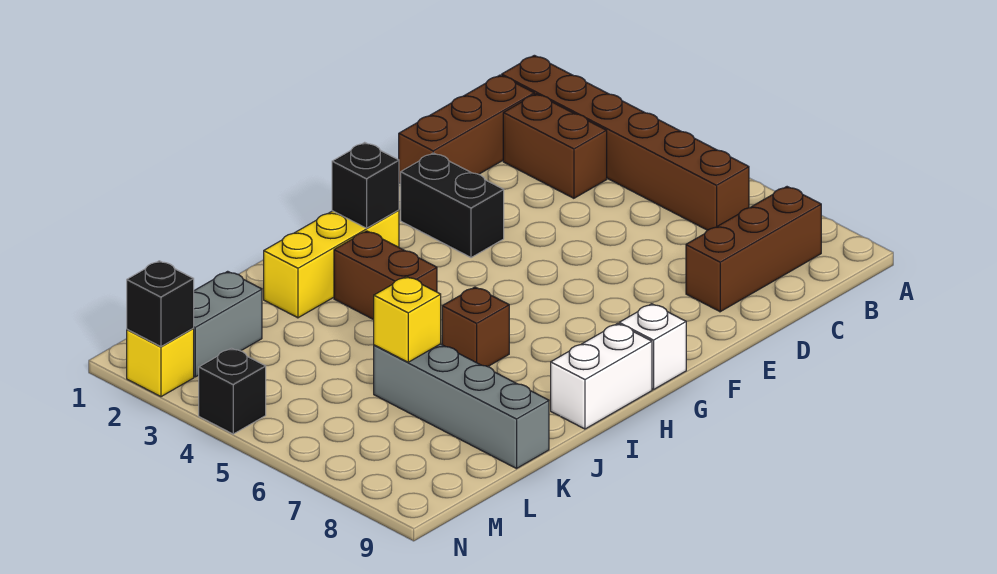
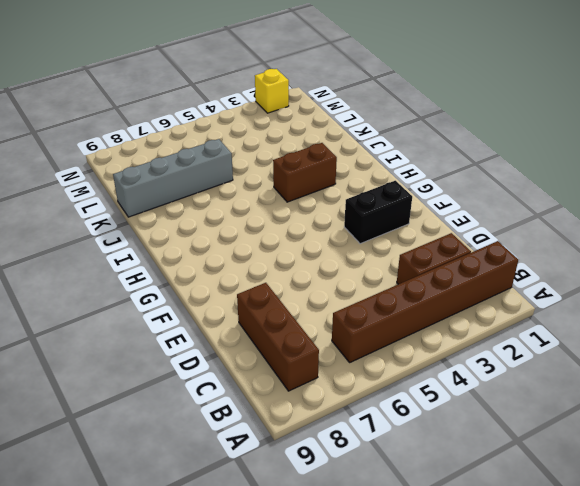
none -> brown 1x3 brick [399,75,534,184]
none -> white 1x1 brick [619,304,686,390]
none -> yellow 1x3 brick [264,210,399,318]

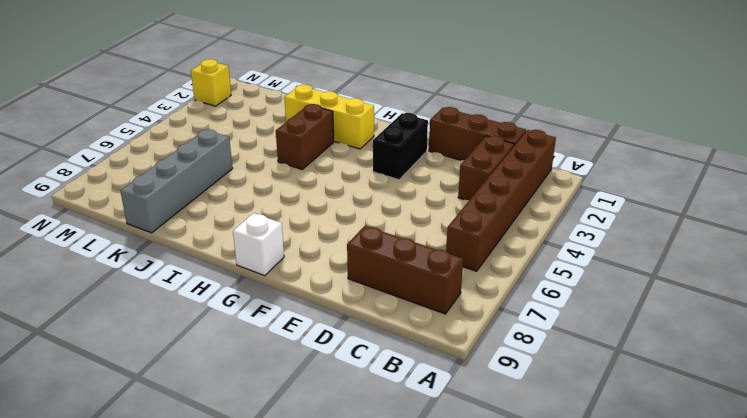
none -> white 1x2 brick [551,324,652,429]
none -> brown 1x1 brick [442,287,509,367]
none -> grey 1x2 brick [193,271,262,377]

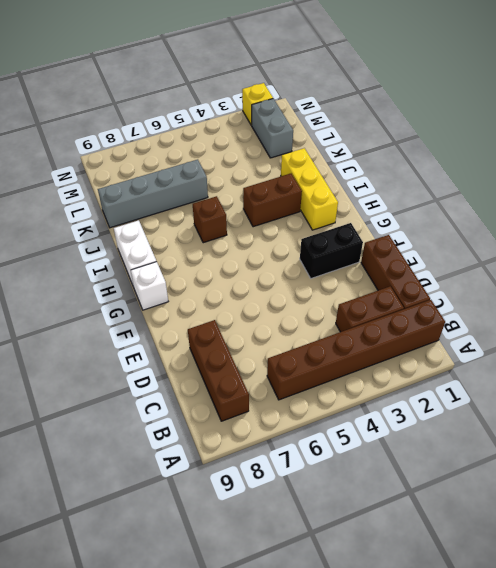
none -> black 1x1 brick [199,348,266,434]
none -> black 1x1 brick [332,142,399,228]
none -> yellow 1x1 brick [374,277,441,362]

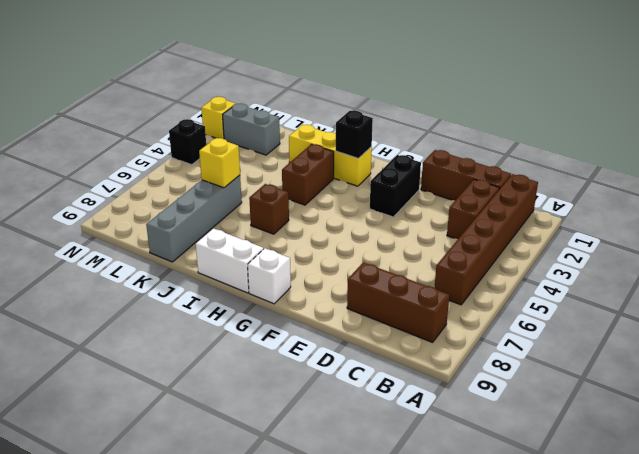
none -> black 1x1 brick [127,261,194,347]

